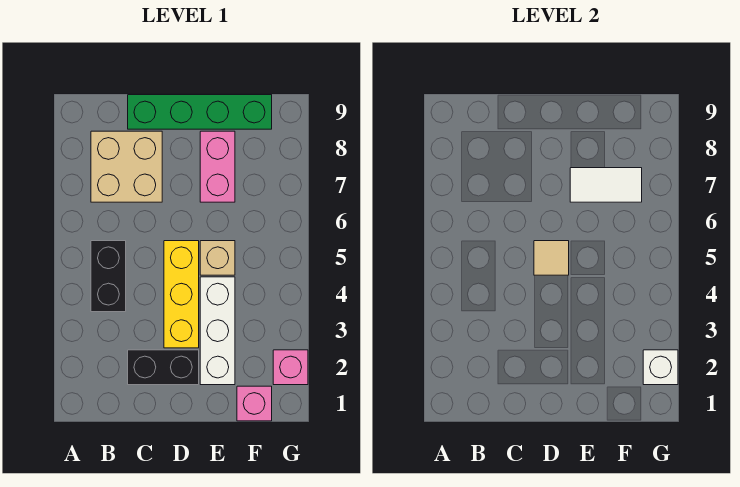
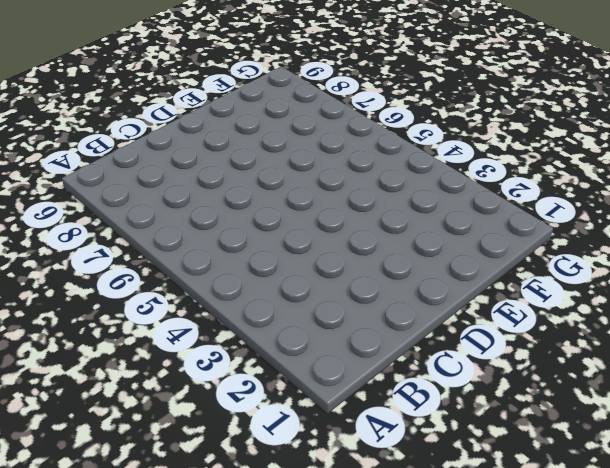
none -> black 1x2 brick [91,241,126,312]
none -> tan 2x2 brick [91,131,162,202]
none -> black 1x2 brick [128,350,199,385]

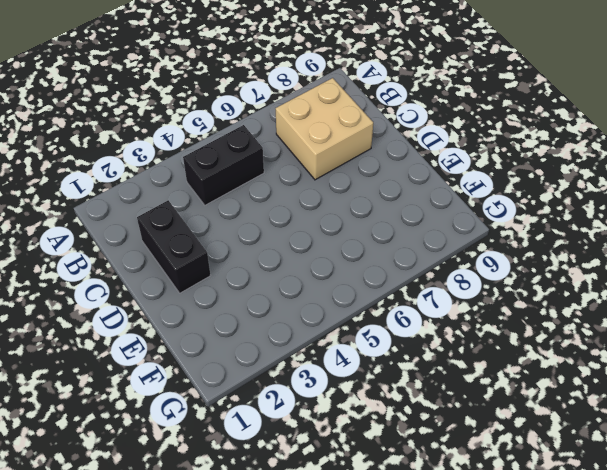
none -> green 1x4 brick [128,95,272,129]
none -> yellow 1x3 brick [164,241,199,348]
none -> white 1x3 brick [200,277,235,385]

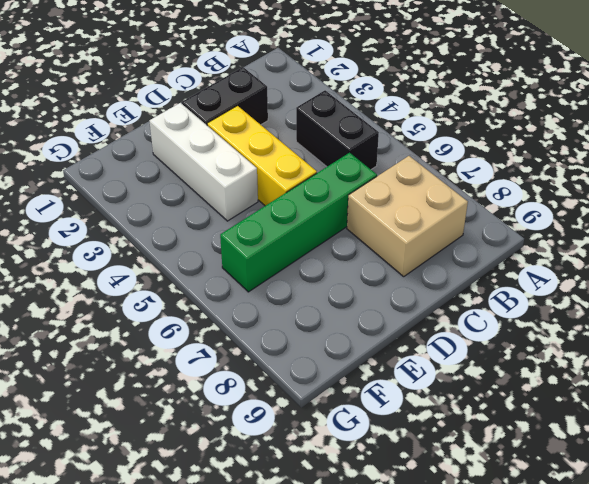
green 1x4 brick [220,153,377,292] -> green 1x4 brick moved to [128,95,272,129]
none -> tan 1x1 brick [200,241,235,275]
none -> pink 1x2 brick [200,131,235,202]
none -> pink 1x1 brick [237,386,272,421]

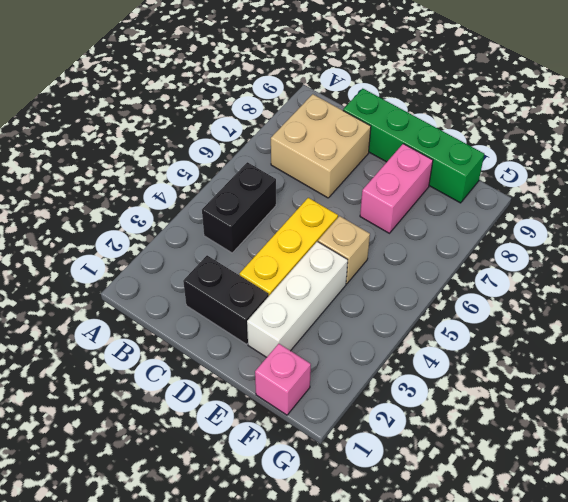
none -> pink 1x1 brick [273,350,308,385]
none -> tan 1x1 tile [534,241,569,275]
none -> white 1x2 tile [570,168,642,202]

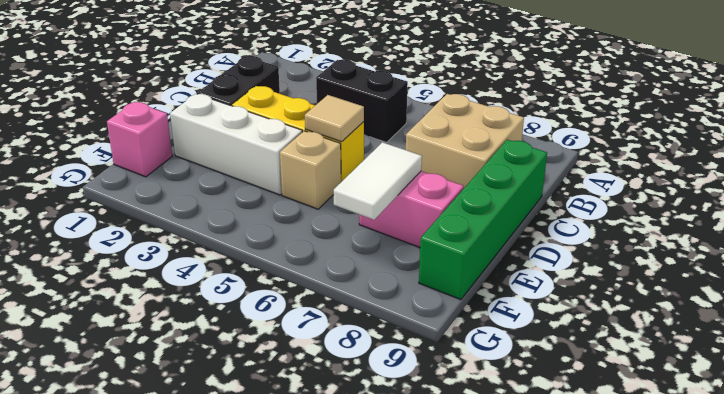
none -> pink 1x1 brick [273,350,308,385]
none -> white 1x1 brick [643,350,678,385]

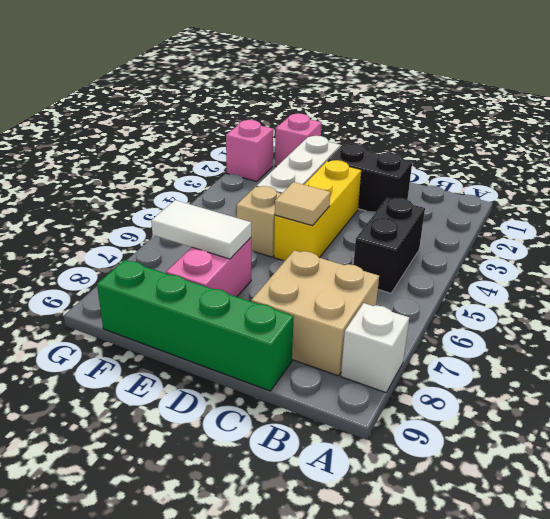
white 1x1 brick [341,303,409,393] -> white 1x1 brick moved to [643,350,678,385]

